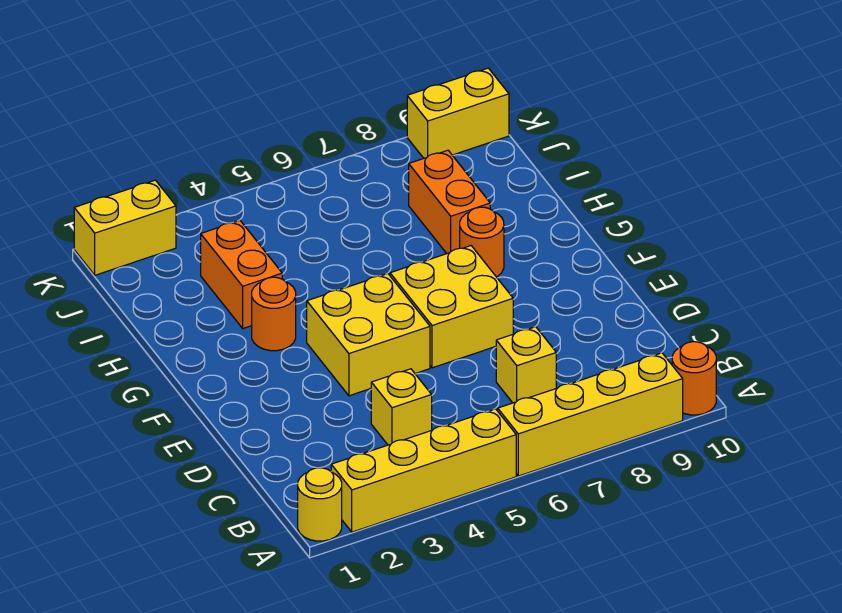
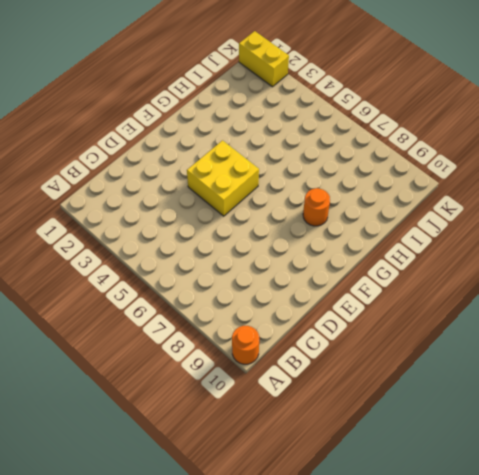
none -> yellow 1x1 round brick [298,468,342,541]
none -> yellow 1x4 brick [331,409,516,532]
none -> yellow 1x4 brick [498,353,683,476]

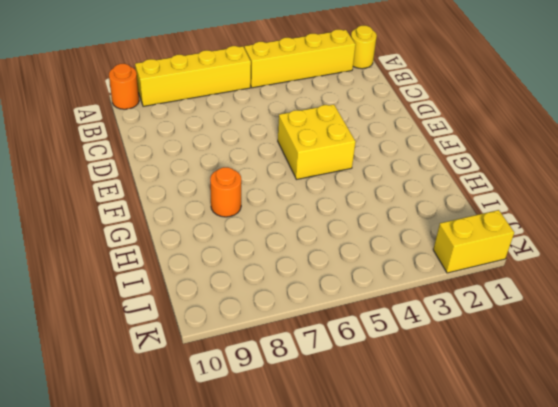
none -> yellow 1x1 brick [371,369,432,445]
none -> yellow 1x1 brick [496,327,556,403]
none -> yellow 2x2 brick [390,246,513,368]

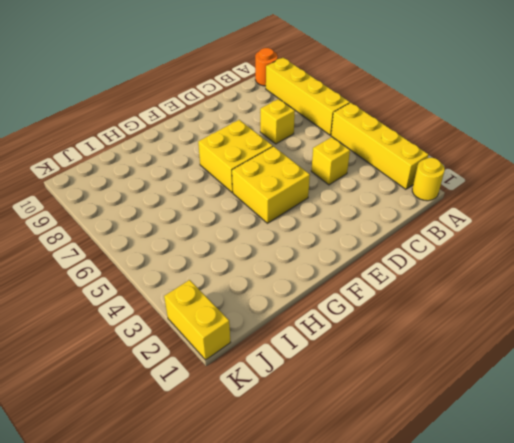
none -> orange 1x1 round brick [252,277,296,351]
none -> orange 1x1 round brick [460,207,504,277]
none -> orange 1x2 brick [201,221,282,328]

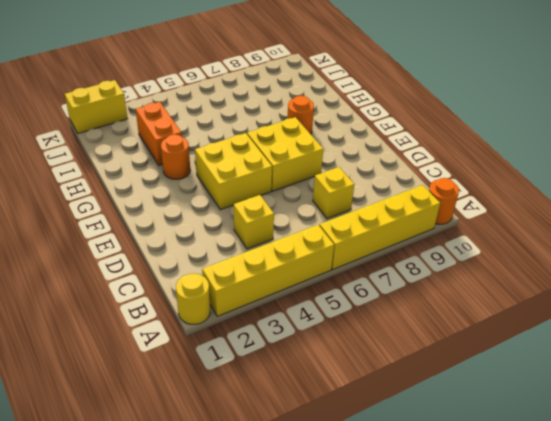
none -> orange 1x2 brick [409,150,490,253]
none -> yellow 1x2 brick [407,68,509,158]

